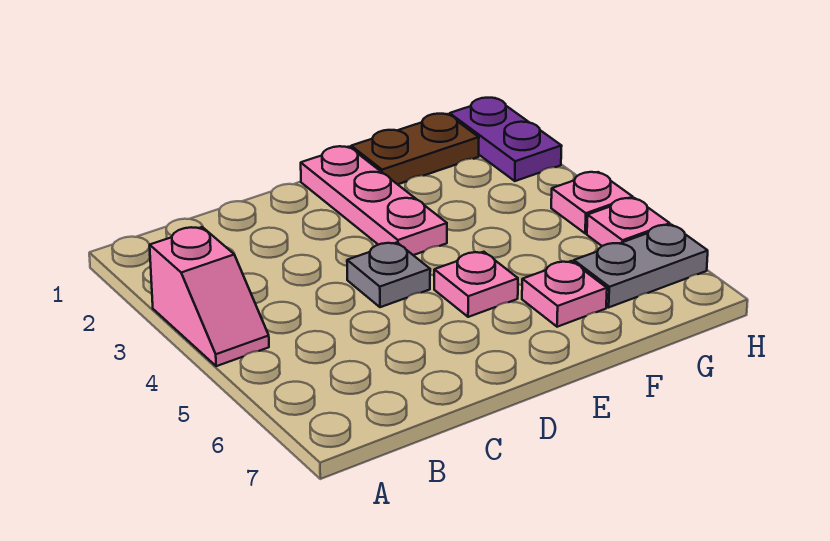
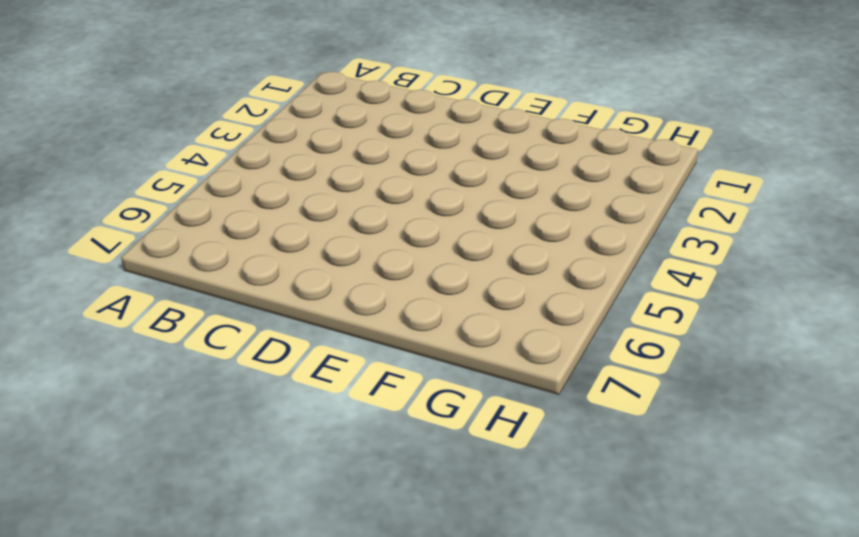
none -> pink 1x2 slope [150,227,269,366]
none -> grey 1x1 plate [347,243,430,307]

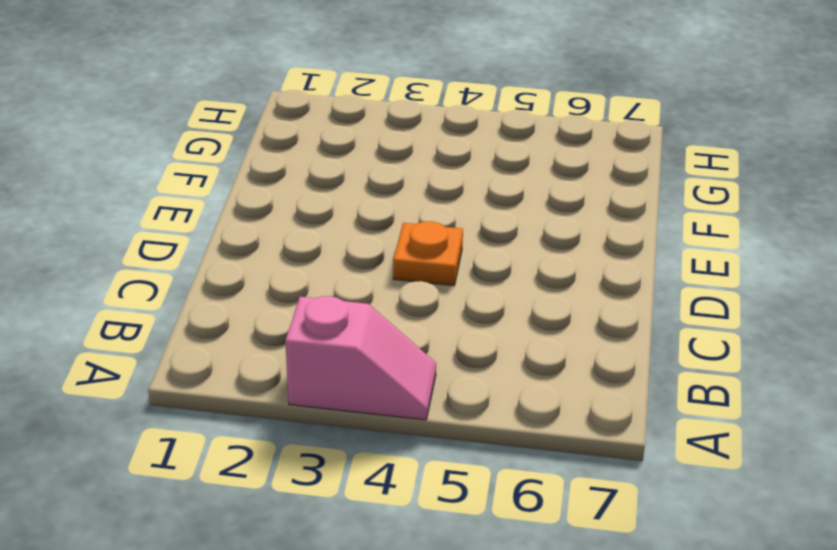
orange 1x1 plate [393,221,463,286] -> grey 1x1 plate [347,243,430,307]
none -> pink 1x3 plate [301,146,447,255]
none -> pink 1x1 plate [434,252,518,317]

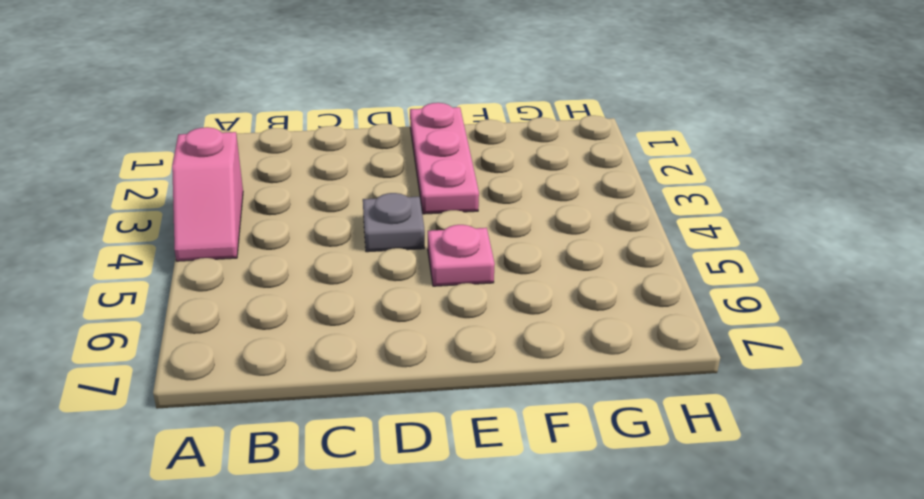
none -> brown 1x2 plate [351,114,479,184]
none -> pink 1x1 plate [522,261,607,327]

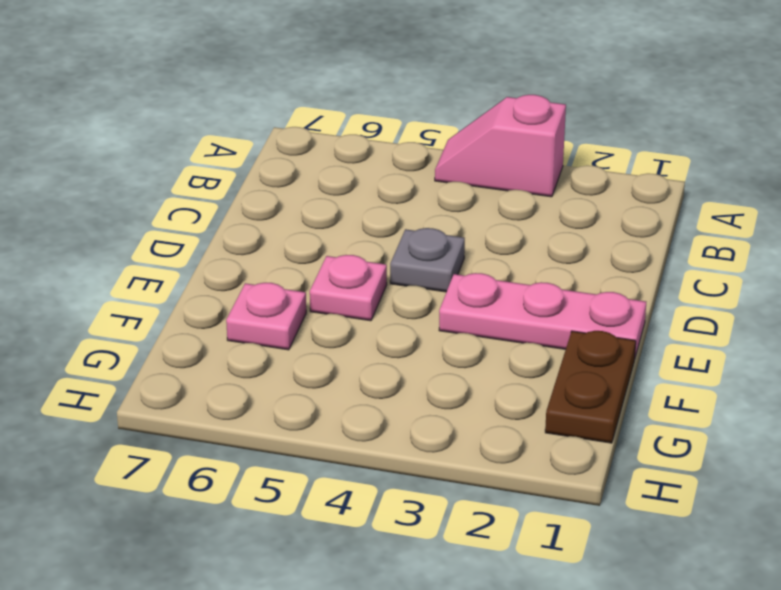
none -> grey 1x2 plate [574,225,708,307]
none -> purple 1x2 plate [450,98,562,181]

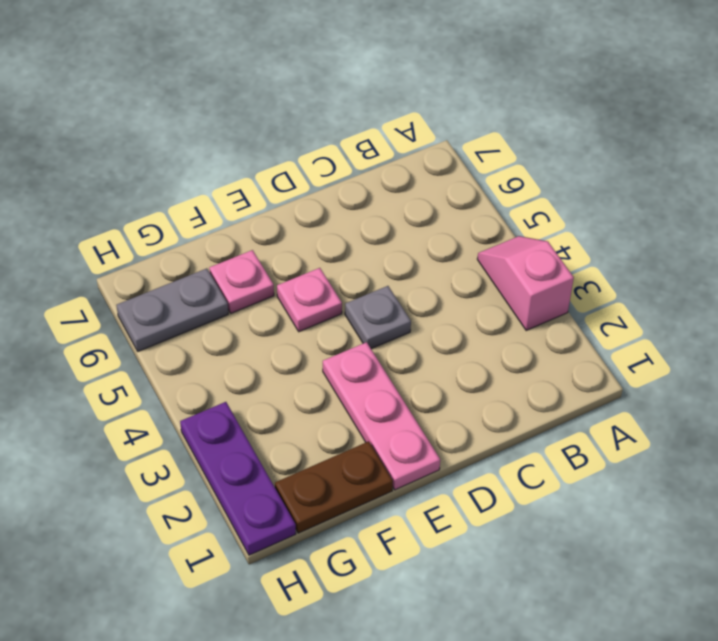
purple 1x3 plate [180,402,296,555] -> purple 1x2 plate [450,98,562,181]
none -> pink 1x1 plate [551,172,633,233]
none -> pink 1x1 plate [587,198,670,246]

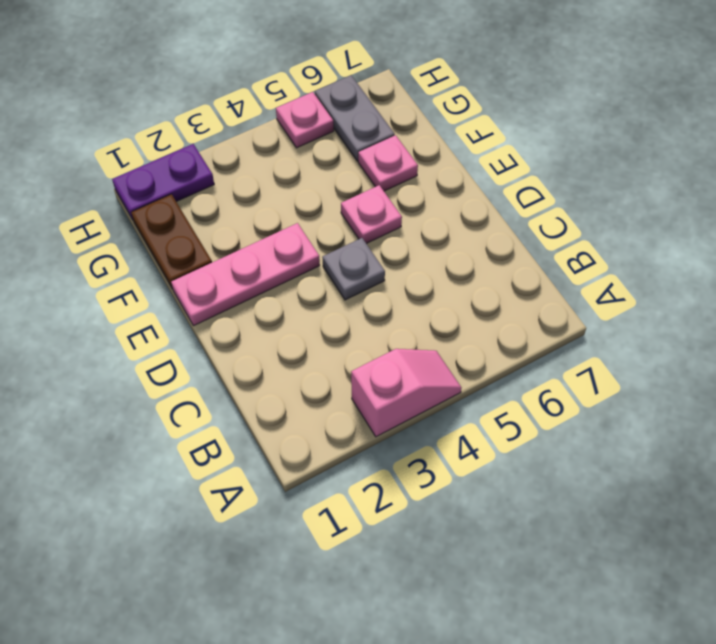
none -> pink 1x1 plate [551,172,633,233]

